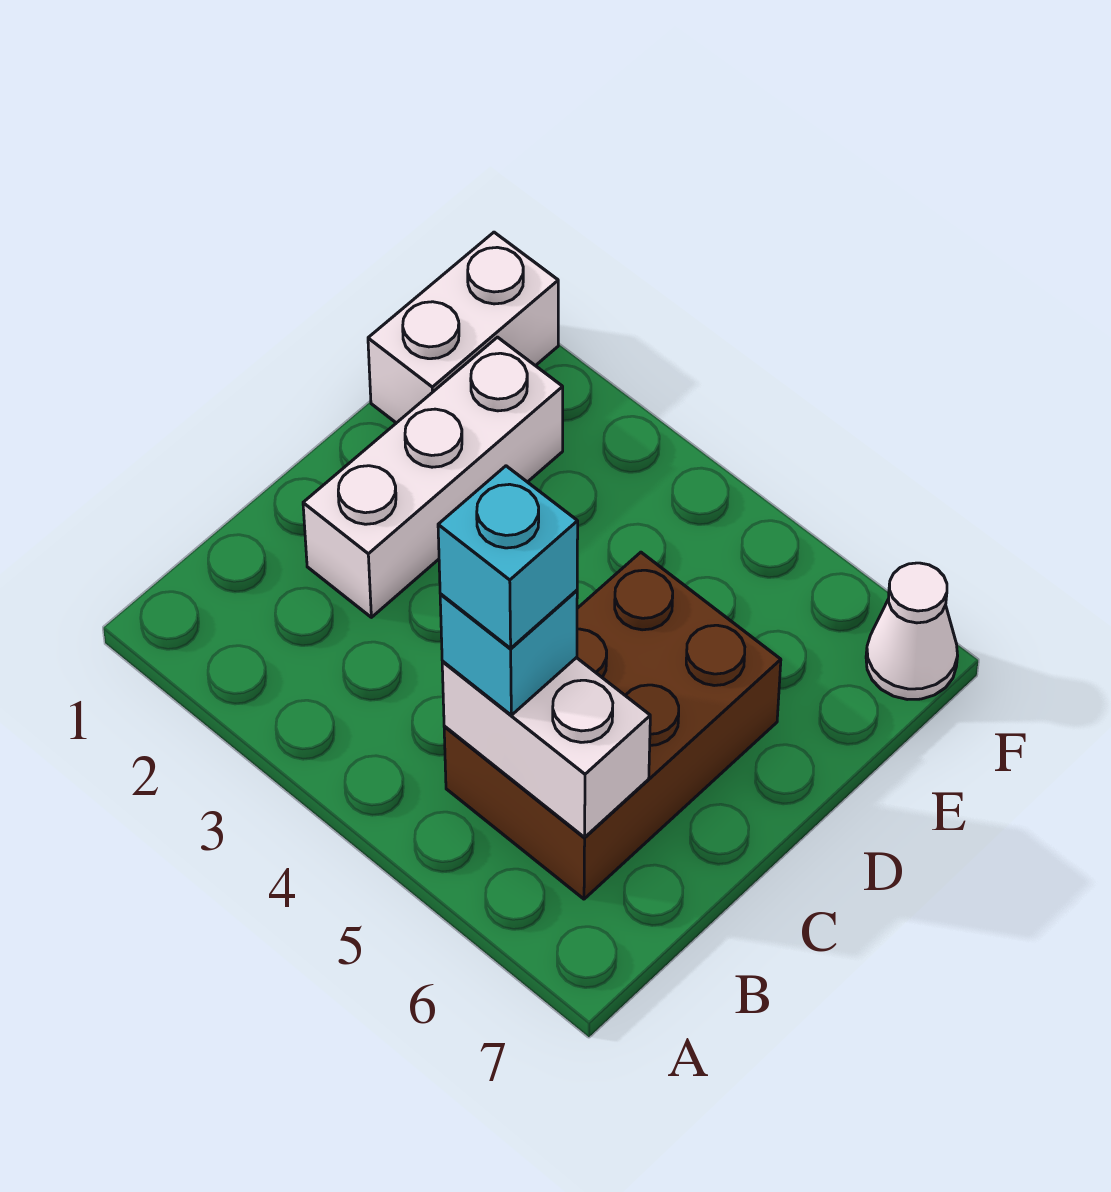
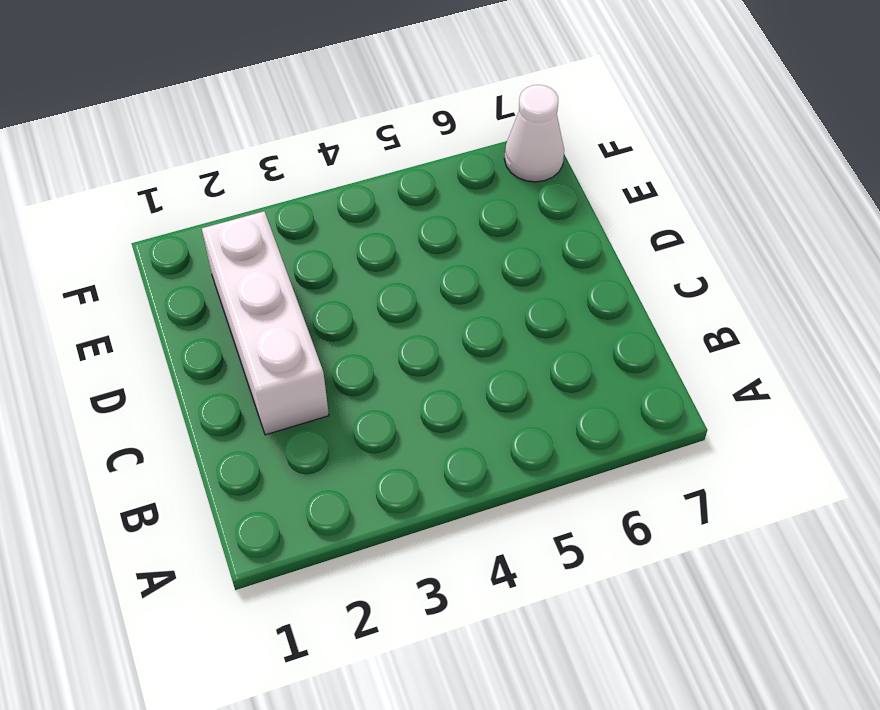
none -> brown 2x3 brick [444,552,781,899]
none -> white 1x2 brick [368,232,558,423]

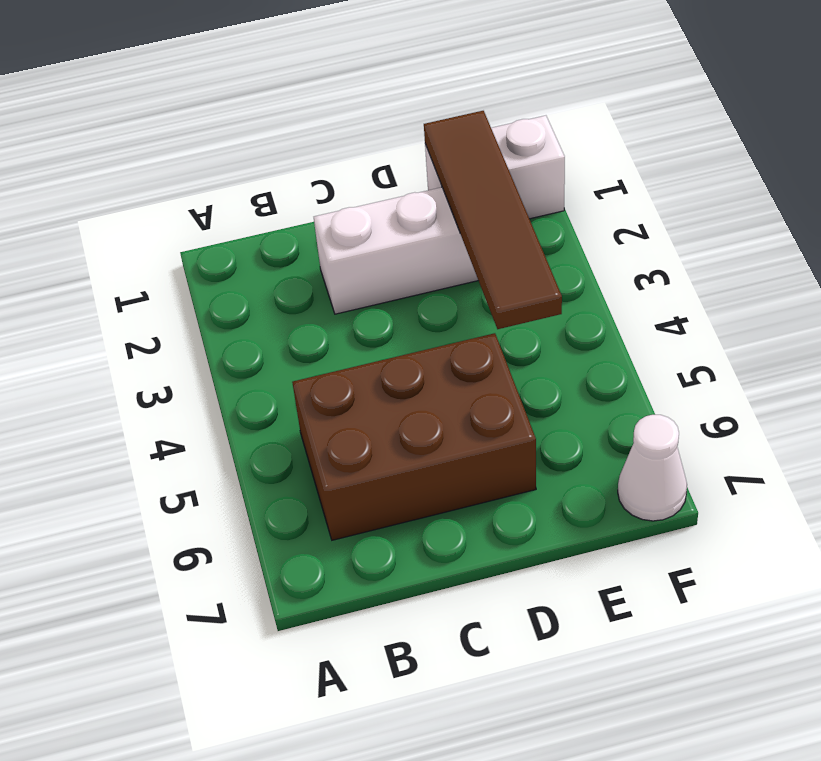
brown 1x4 tile [424,111,562,329] -> none
none -> white 1x2 brick [442,658,650,837]
none -> cyan 1x1 brick [440,590,577,715]

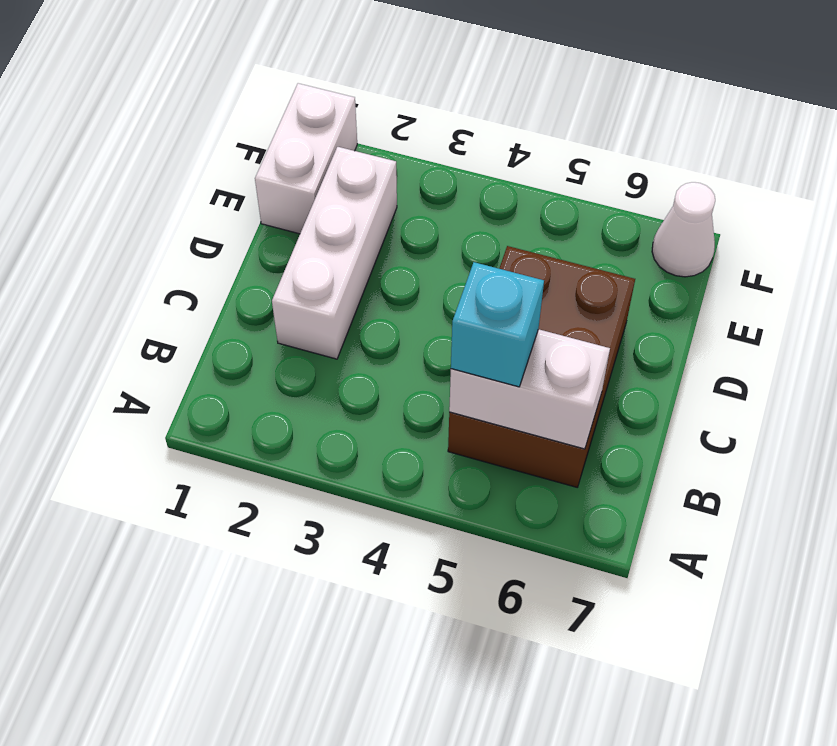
none -> cyan 1x1 brick [438,466,578,648]

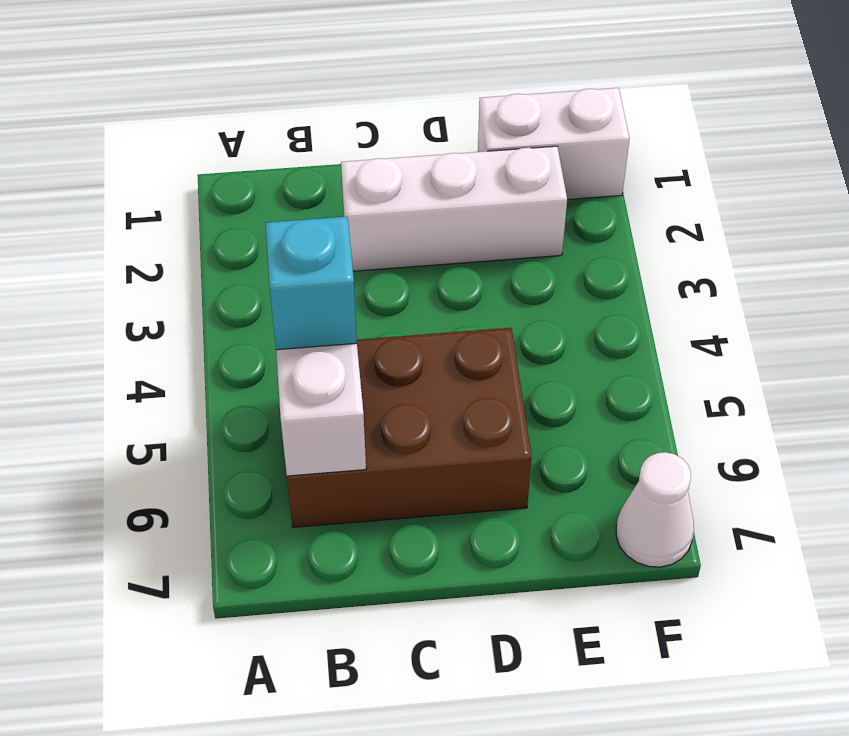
none -> cyan 1x1 brick [438,466,578,648]

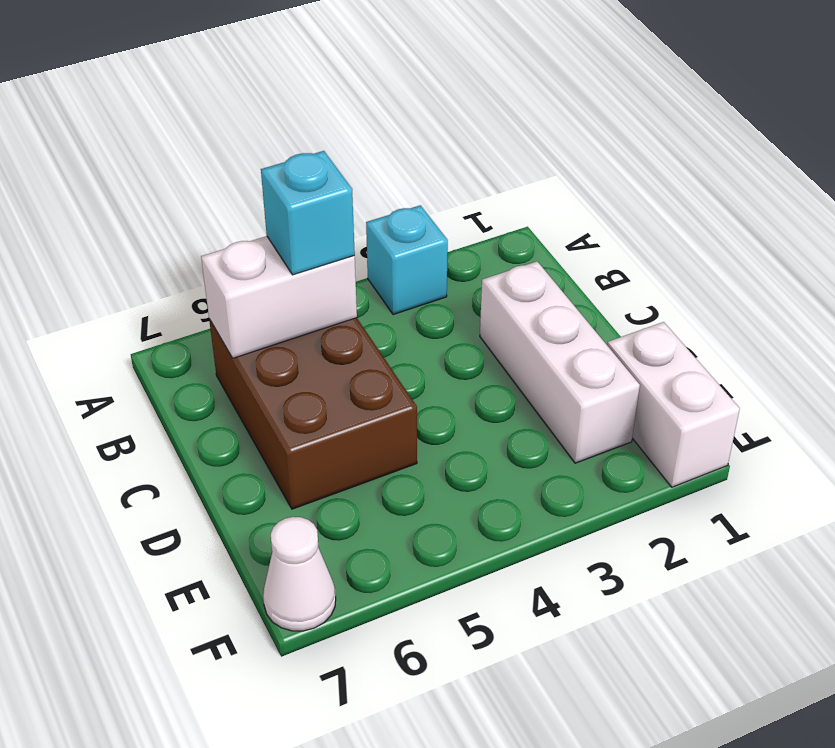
cyan 1x1 brick [366,205,448,315] -> cyan 1x1 brick moved to [438,466,578,648]

